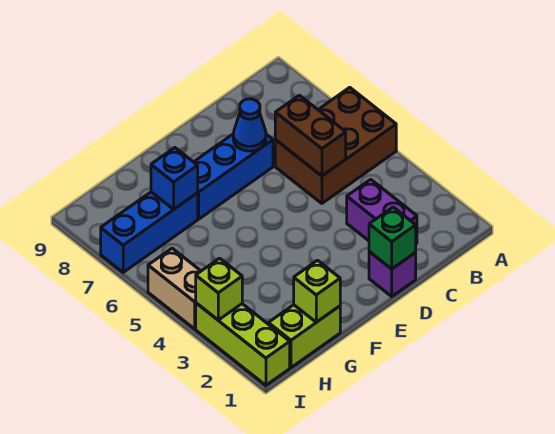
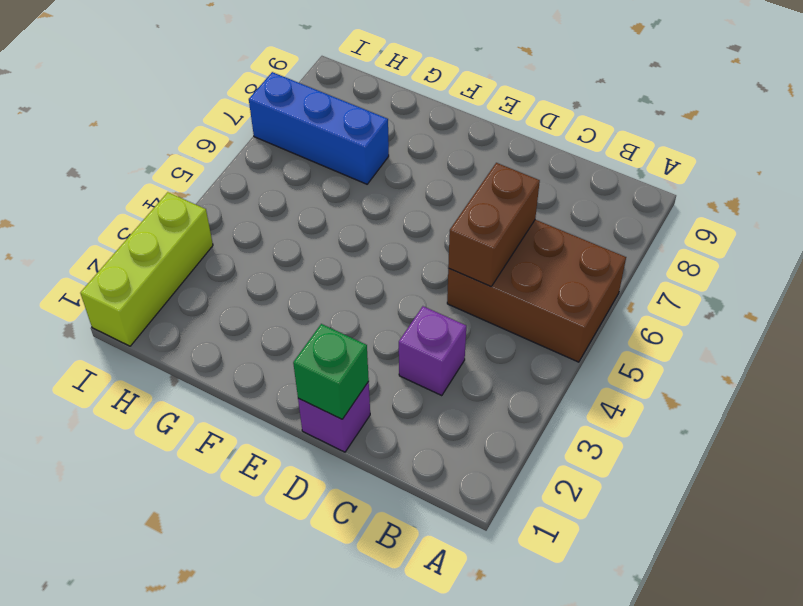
purple 1x1 brick [399,306,466,396] -> purple 1x2 brick [347,179,417,244]
none -> blue 1x3 brick [194,134,273,219]
none -> lime 1x2 brick [268,305,340,367]
none -> tan 1x2 brick [148,248,201,329]

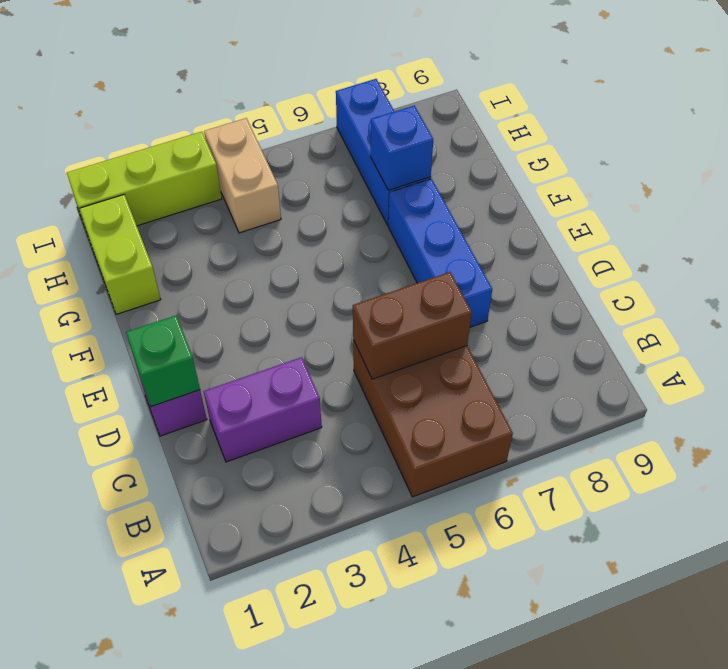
tan 1x2 brick [204,118,281,233] -> tan 1x2 brick turned to [148,248,201,329]
none -> blue 1x1 cone [233,99,266,151]
none -> lime 1x1 brick [294,260,340,322]
none -> lime 1x1 brick [196,258,242,320]

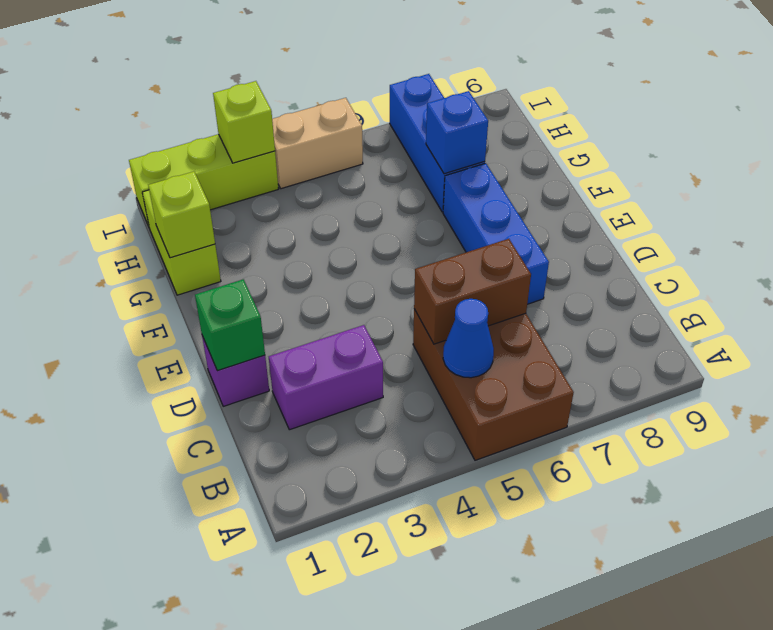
blue 1x1 cone [443,299,494,378] -> blue 1x1 cone moved to [233,99,266,151]

